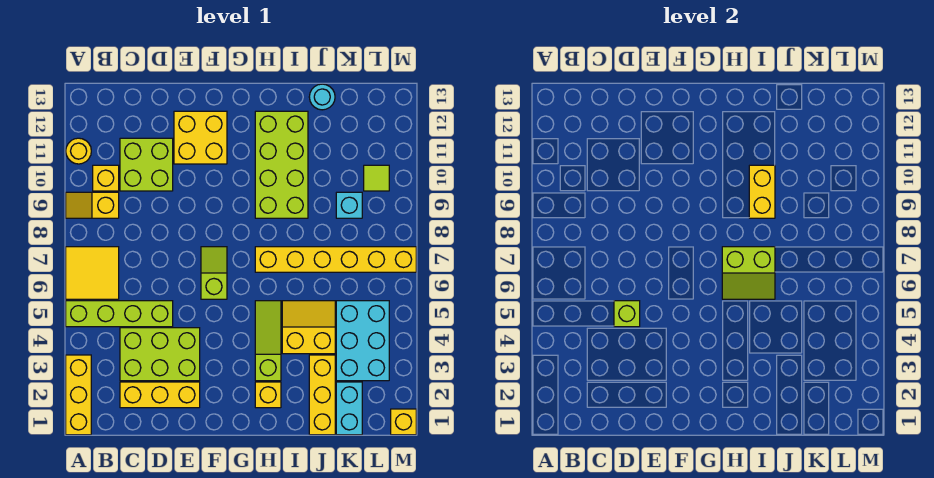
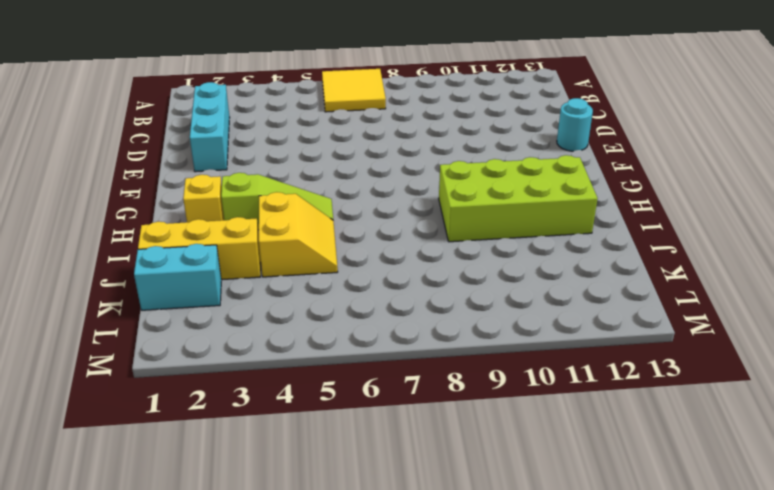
cyan 1x3 brick [190,82,230,172] -> yellow 1x3 brick [120,382,200,408]
cyan 1x1 round brick [557,98,593,151] -> cyan 1x1 round brick moved to [309,84,335,110]
none -> yellow 1x3 brick [66,355,91,435]
none -> lime 1x4 brick [66,301,173,327]
none -> yellow 1x2 slope [66,192,119,218]

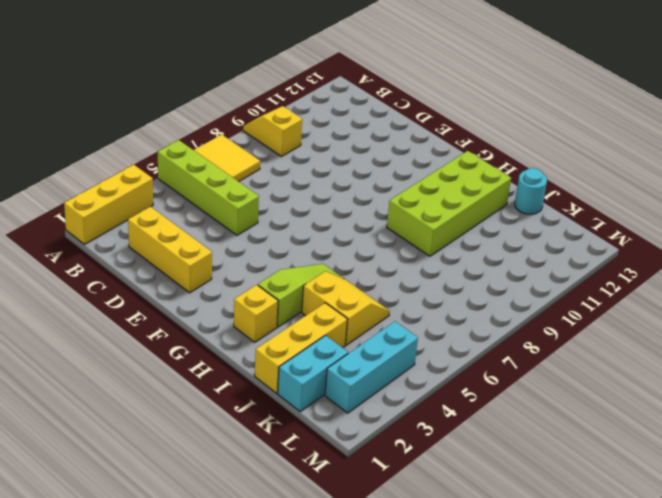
cyan 1x3 brick [325,321,418,413] -> cyan 2x3 brick [336,301,389,381]
none -> yellow 1x1 round brick [66,138,91,164]
none -> yellow 1x1 brick [93,165,119,191]
none -> lime 2x3 brick [120,328,200,381]

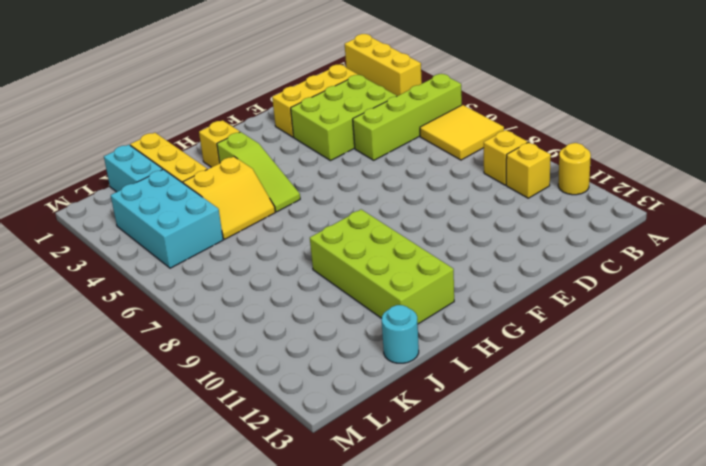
none -> lime 2x2 brick [120,138,173,191]
none -> yellow 2x2 brick [174,111,227,164]
none -> lime 1x2 slope [201,247,227,299]

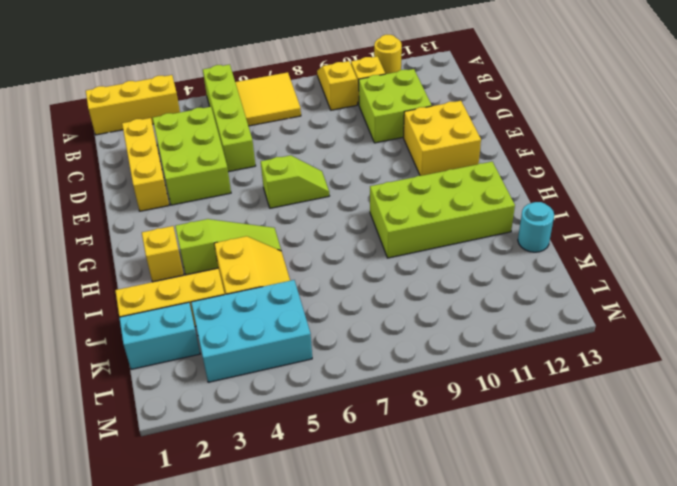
none -> yellow 1x6 brick [255,247,416,272]
none -> cyan 1x1 brick [336,192,362,218]
none -> lime 1x1 tile [364,165,389,191]

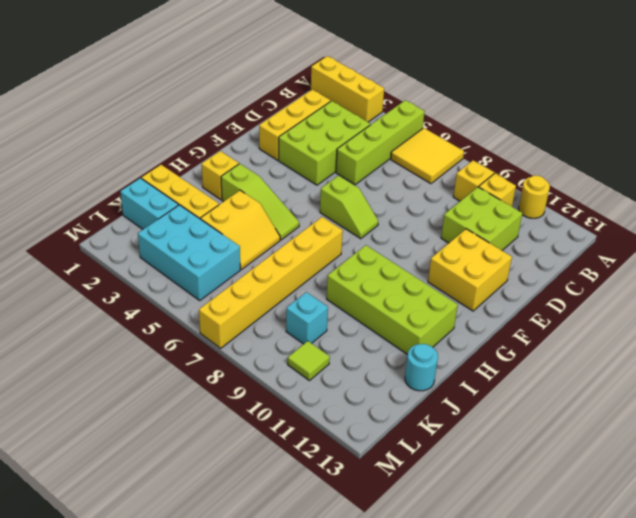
none -> yellow 1x1 brick [391,409,416,435]
none -> lime 1x1 brick [614,301,640,327]
none -> lime 2x2 slope [722,247,775,299]

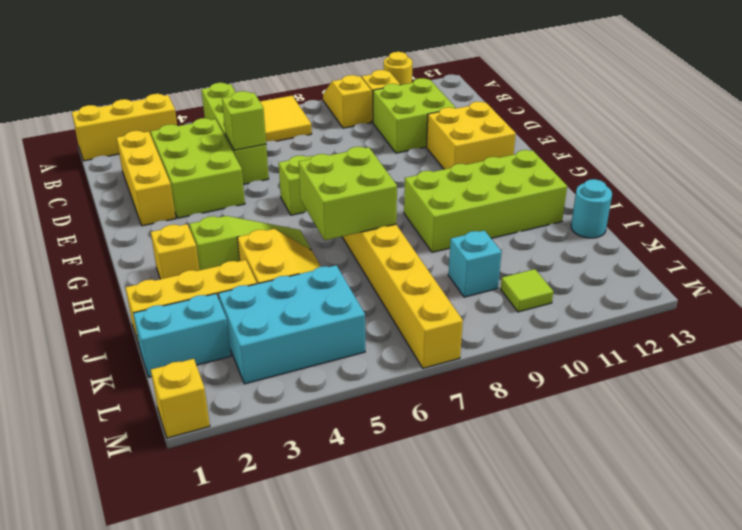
lime 2x2 brick [299,147,397,240] -> lime 2x2 slope [722,247,775,299]
none -> yellow 1x2 brick [749,165,775,218]

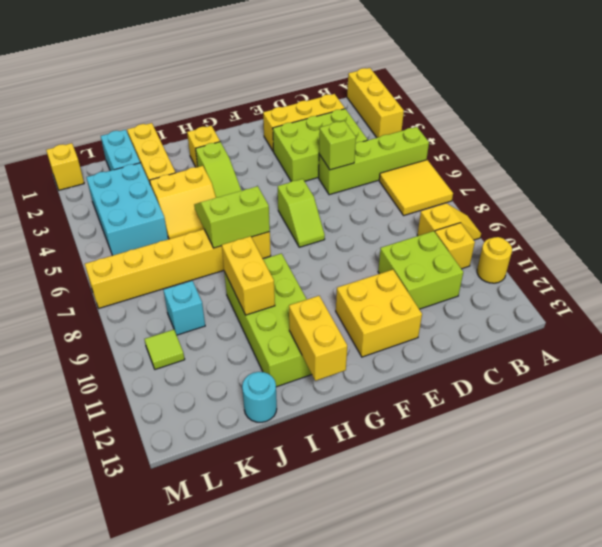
yellow 1x2 brick [289,296,347,381] -> none

